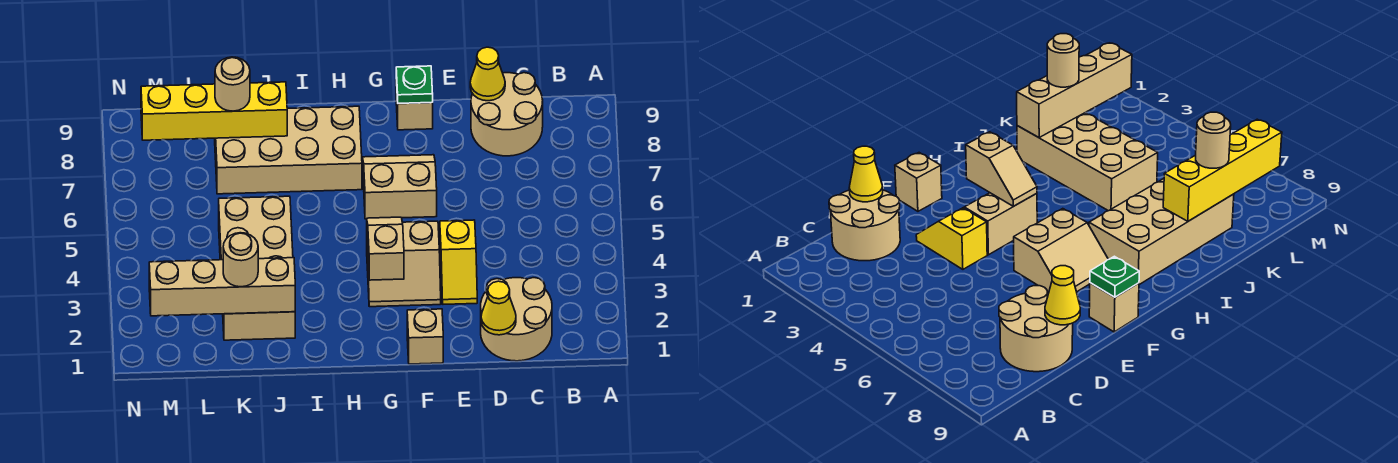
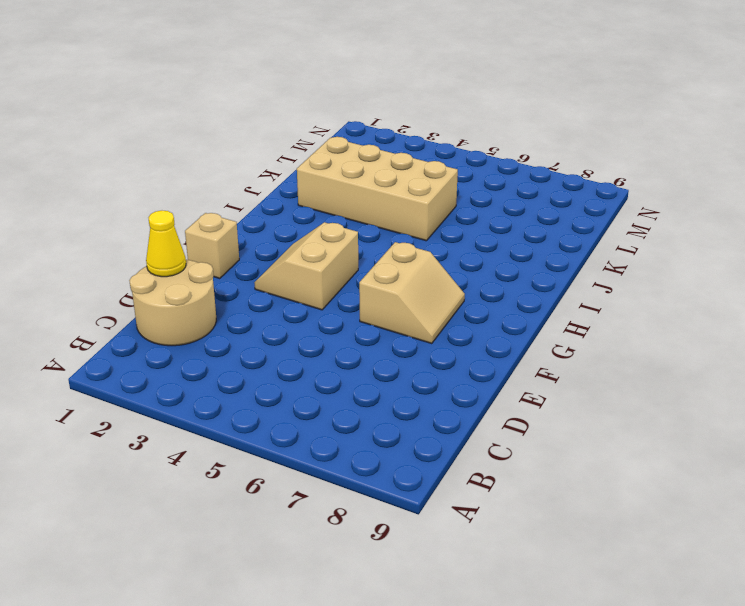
none -> tan 2x2 round brick [471,73,543,156]
none -> yellow 1x2 slope [440,220,477,304]
none -> tan 1x1 brick [396,79,433,130]

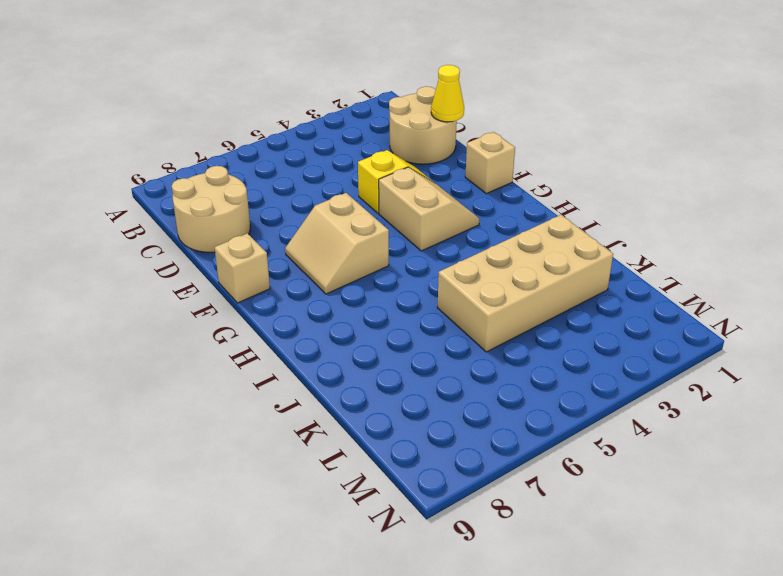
none -> tan 2x4 brick [215,106,362,194]
none -> yellow 1x1 cone [470,47,505,101]
none -> green 1x1 plate [396,66,433,103]

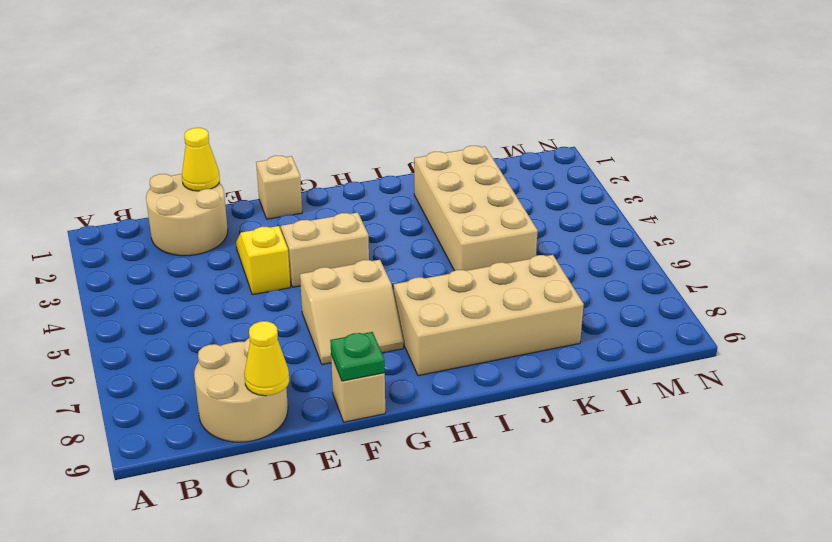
none -> tan 1x2 slope [367,217,404,280]
none -> tan 1x4 brick [149,258,295,316]
none -> yellow 1x4 brick [141,82,287,140]

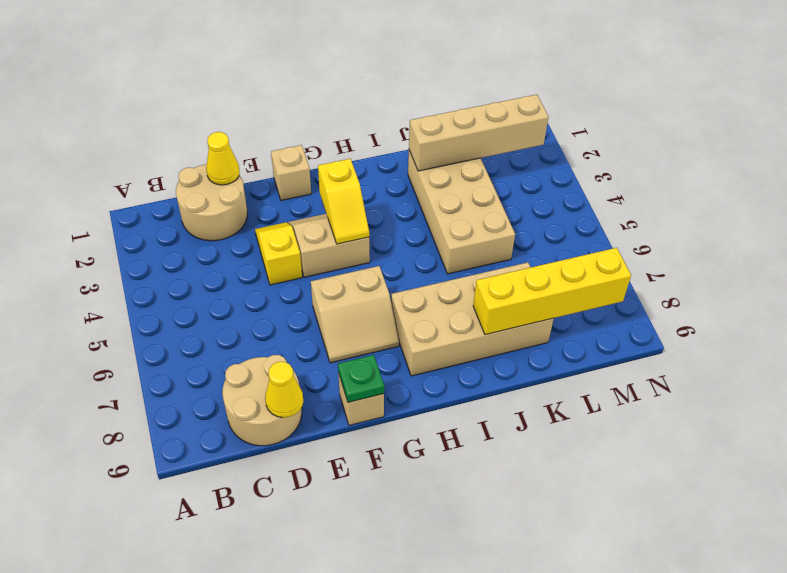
yellow 1x2 slope [318,159,369,244] -> tan 1x2 slope [367,217,404,280]
none -> tan 1x1 round brick [223,233,258,287]
none -> tan 1x1 round brick [215,57,250,111]

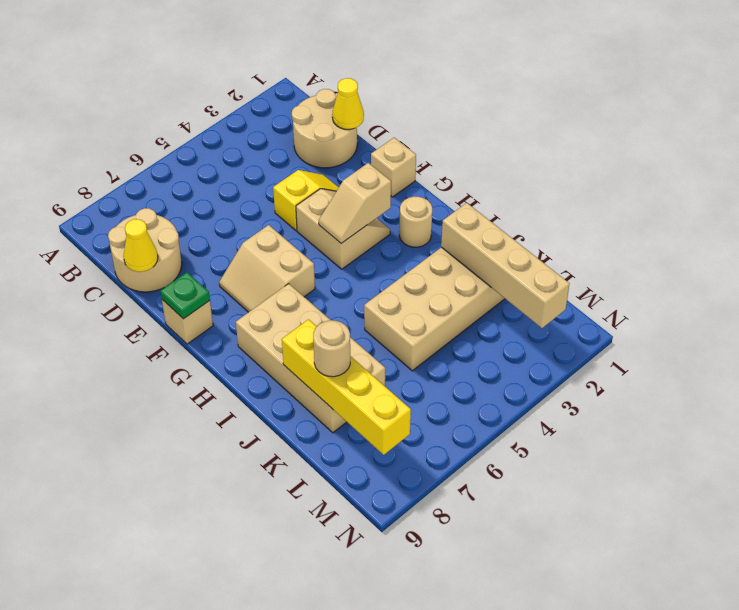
tan 1x1 round brick [399,196,432,247] -> tan 1x1 round brick moved to [223,233,258,287]

